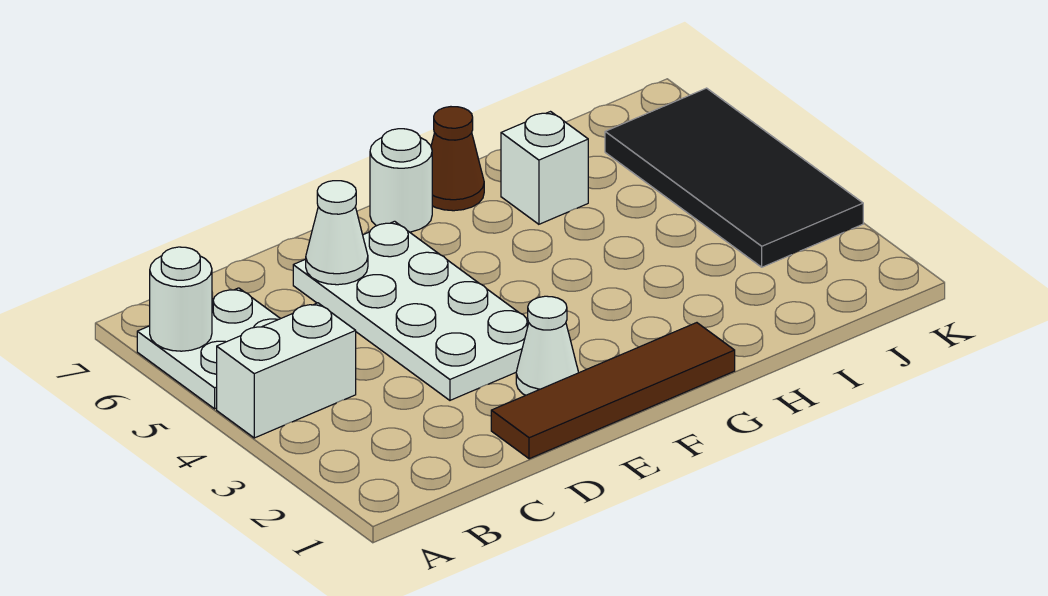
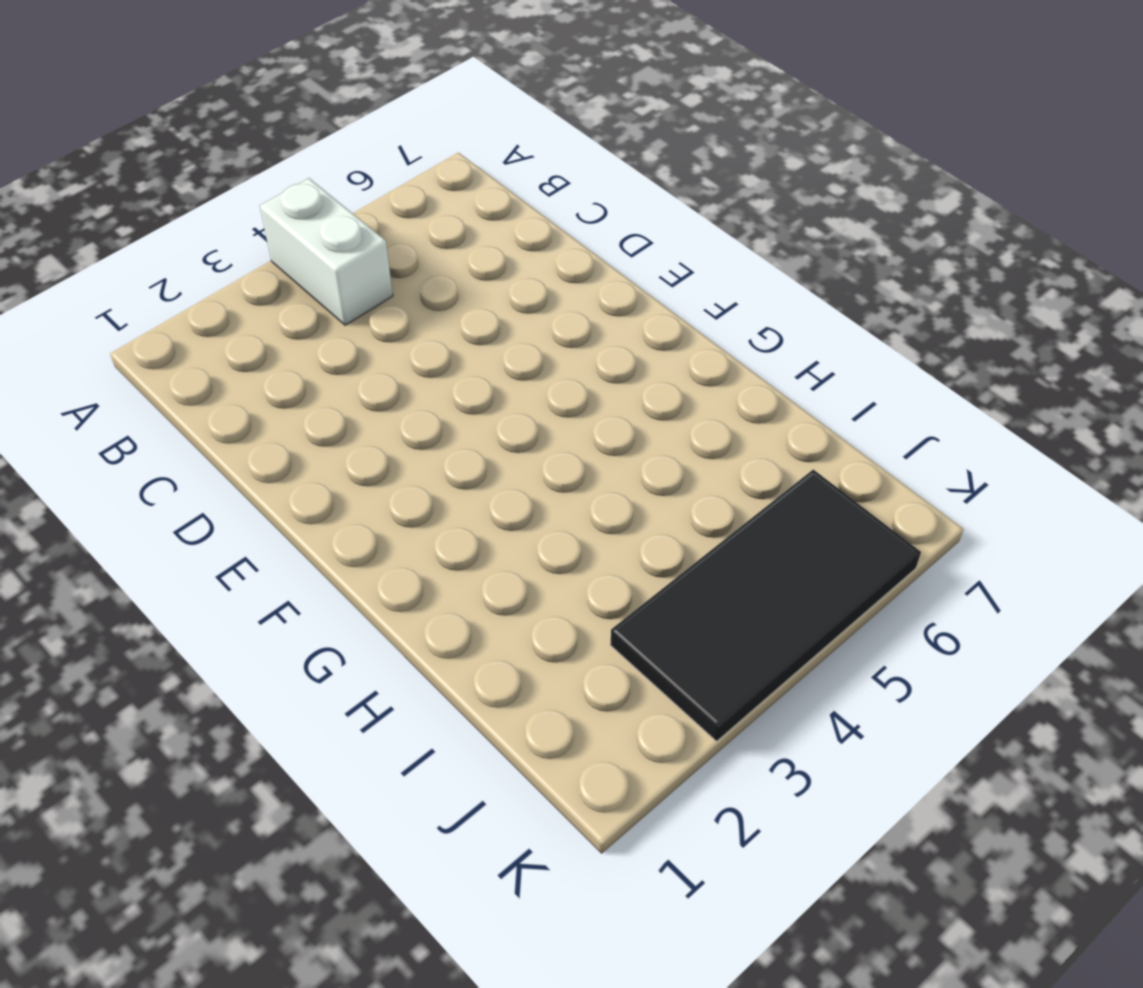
none -> white 2x2 plate [137,288,280,409]
none -> brown 1x4 tile [491,323,735,459]

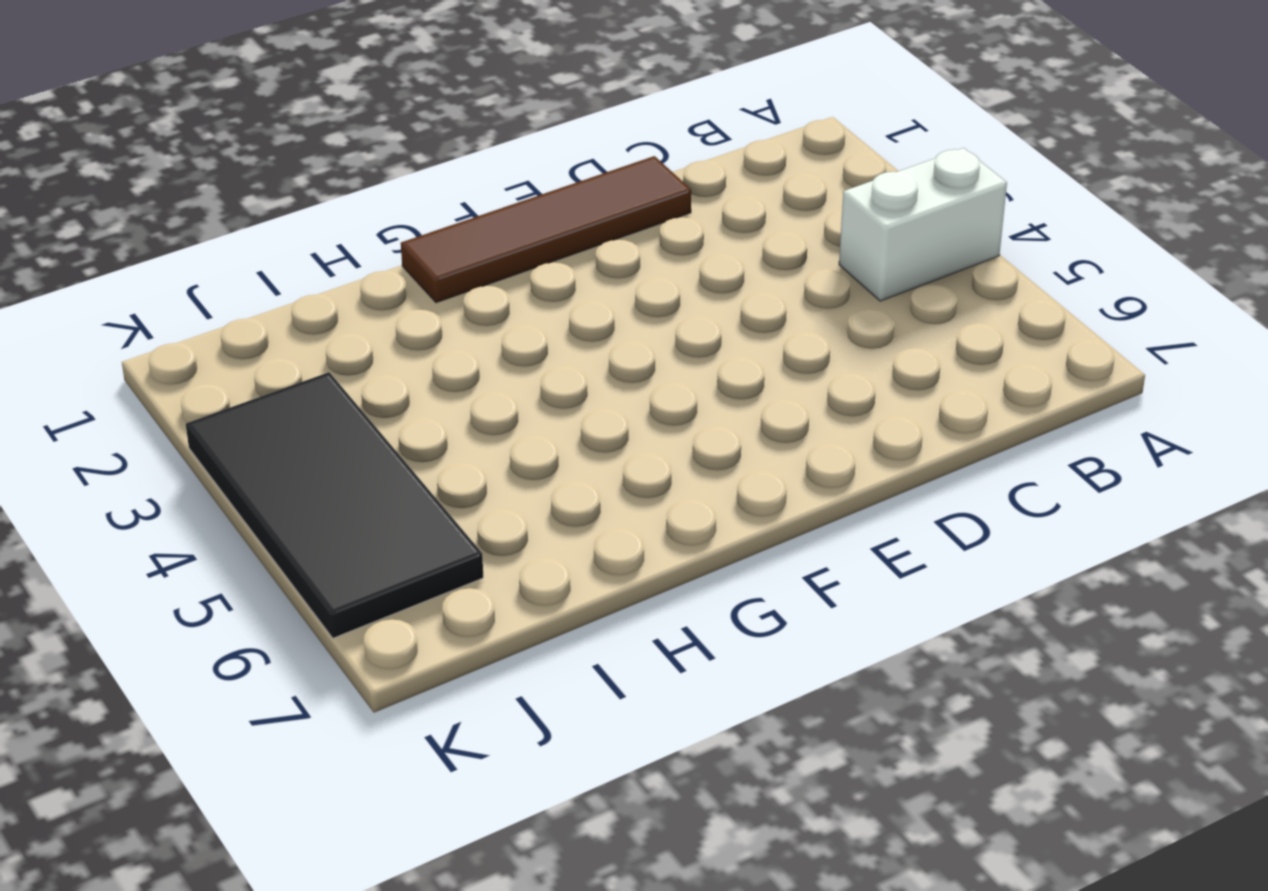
none -> white 2x2 plate [137,288,280,409]
none -> white 2x4 plate [293,221,529,400]

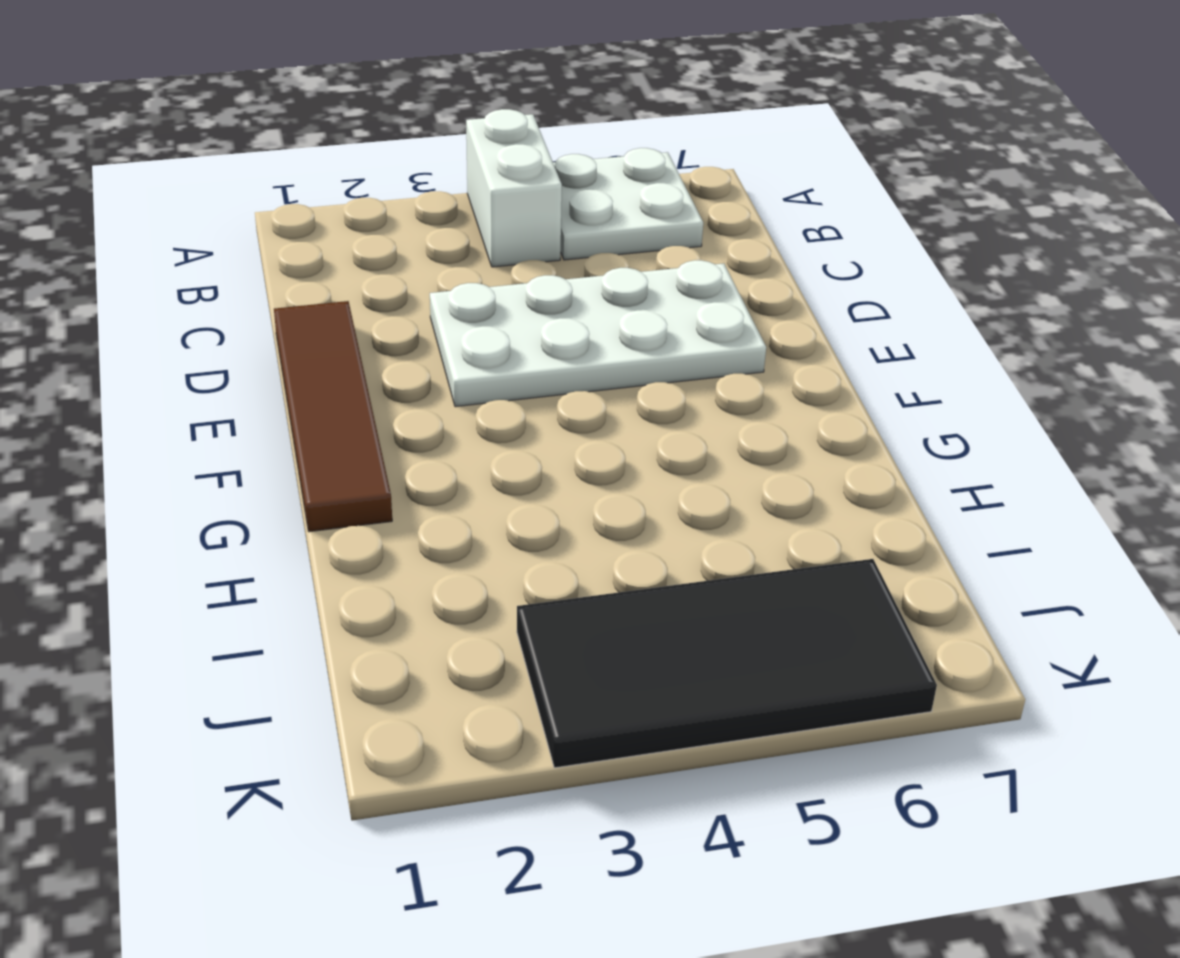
none -> white 1x1 cone [516,296,578,395]
none -> white 1x1 round brick [370,129,432,232]

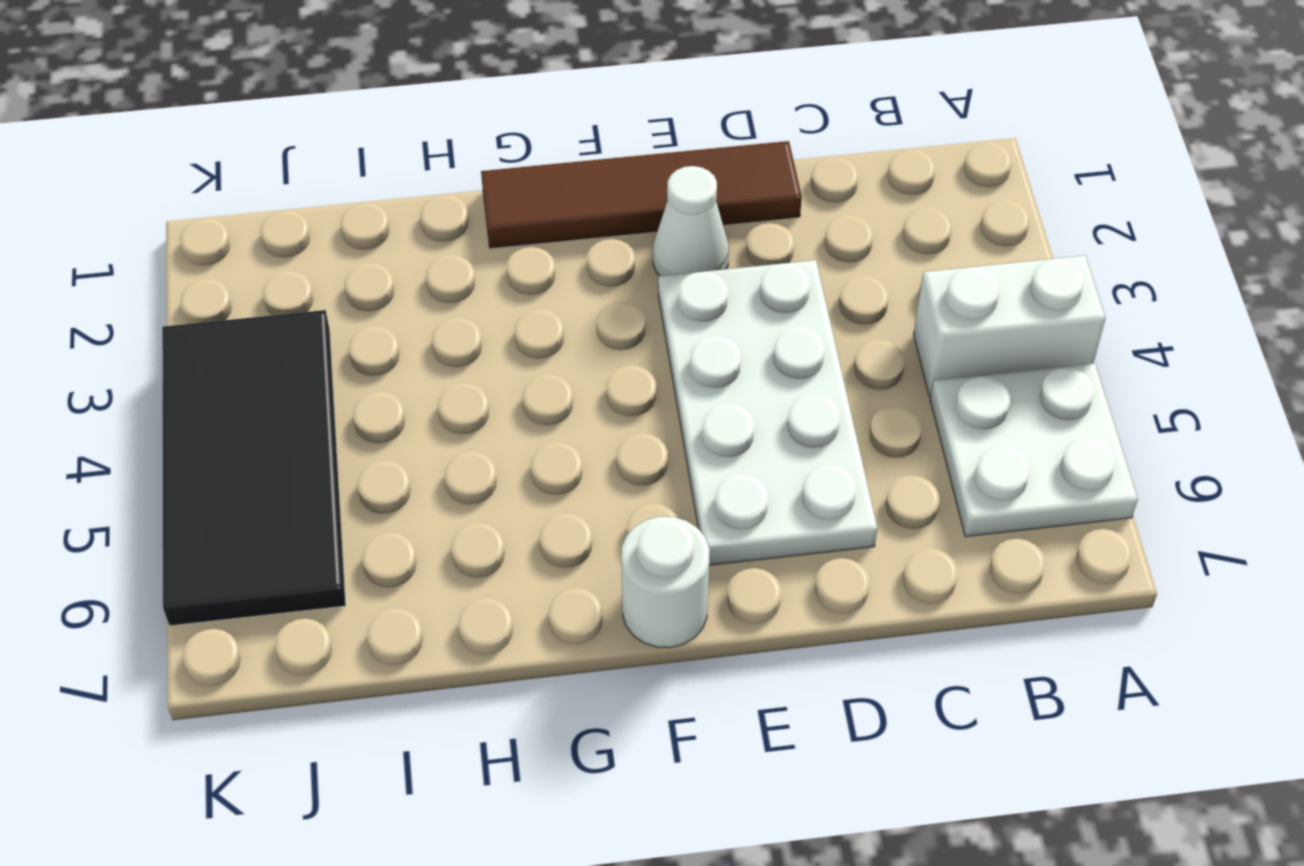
none -> brown 1x1 cone [431,107,484,211]
none -> white 1x1 brick [501,112,588,224]

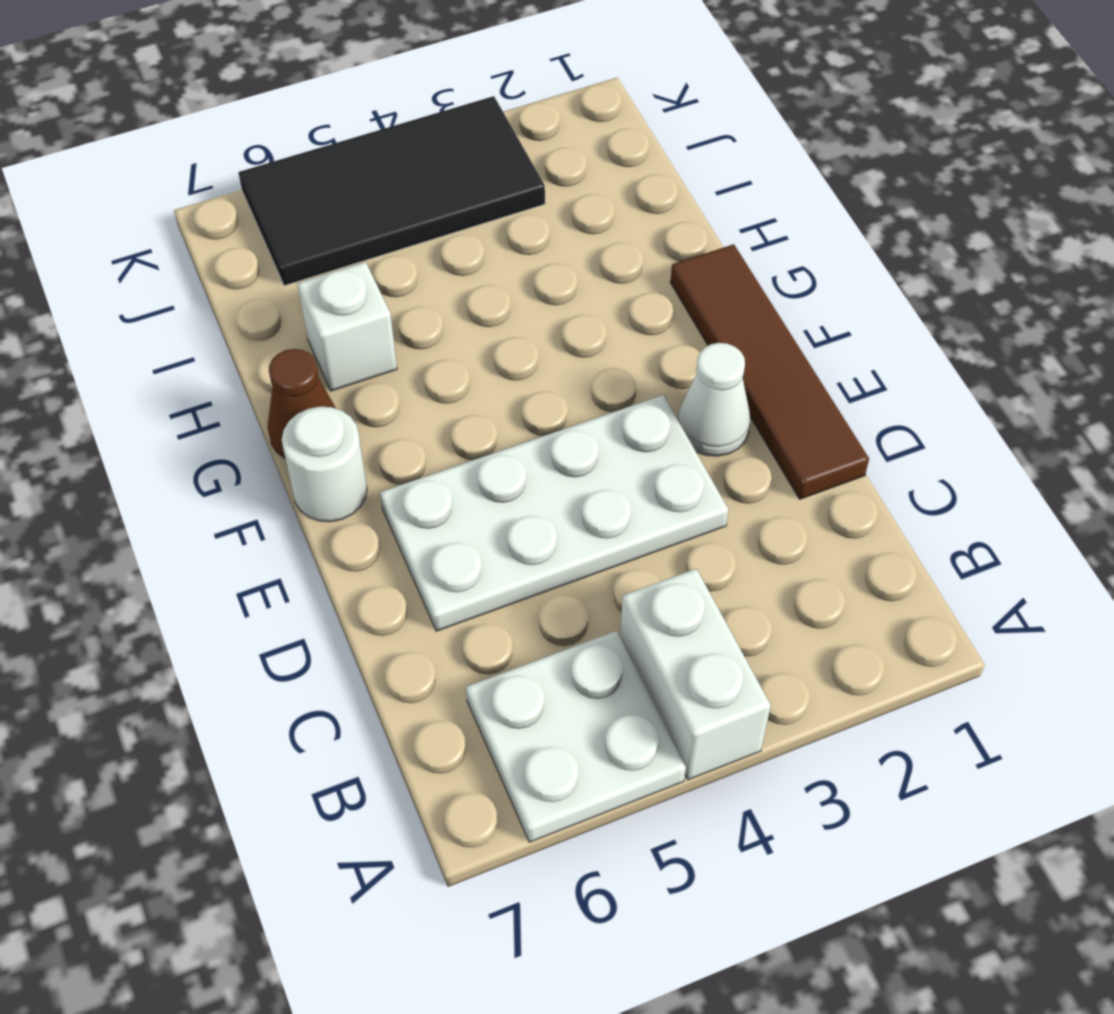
none -> white 1x1 round brick [150,247,212,351]
none -> white 1x1 cone [306,181,368,285]

